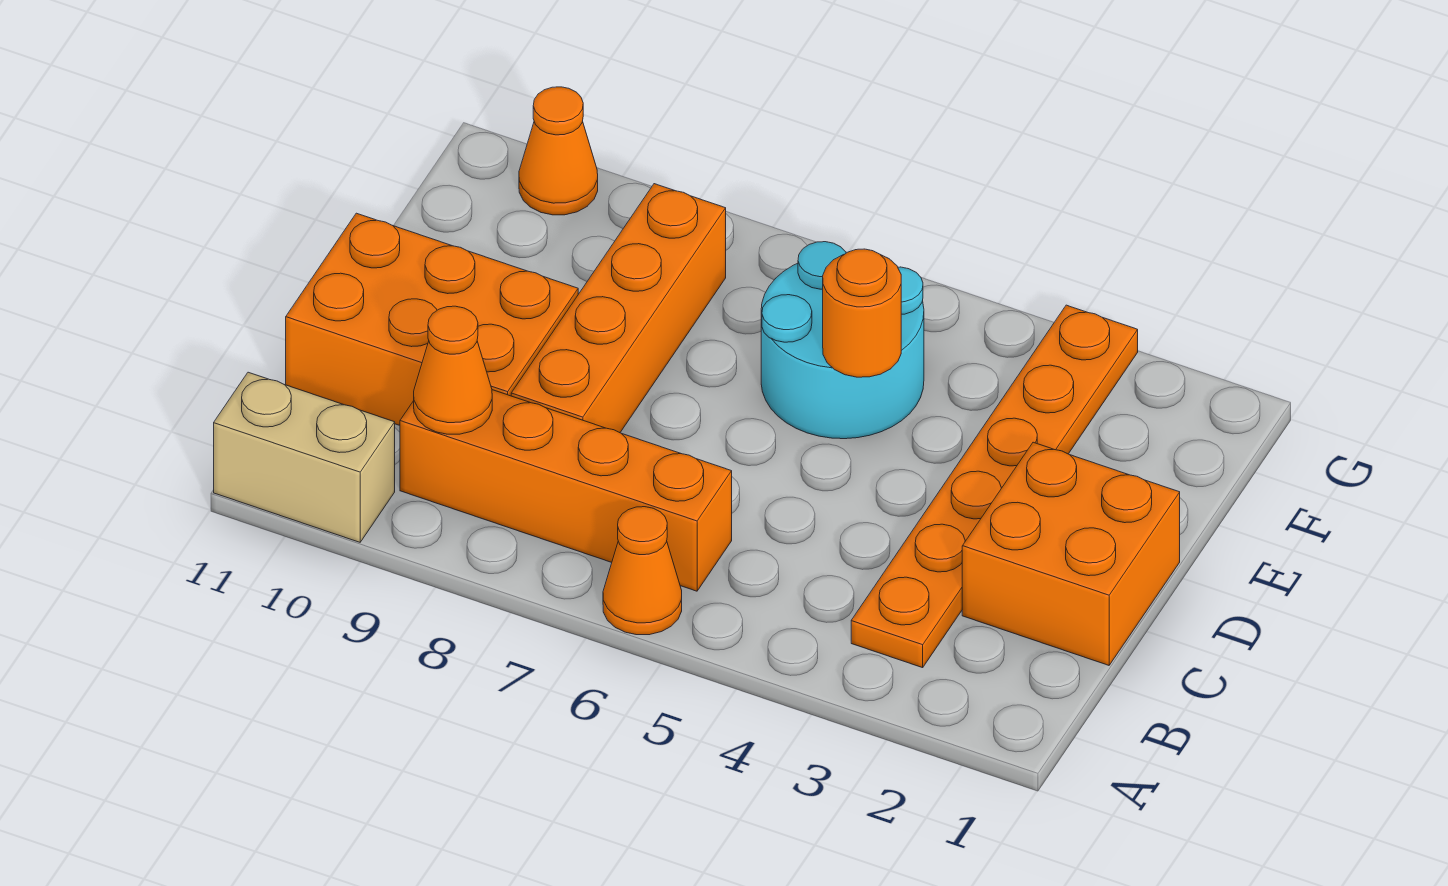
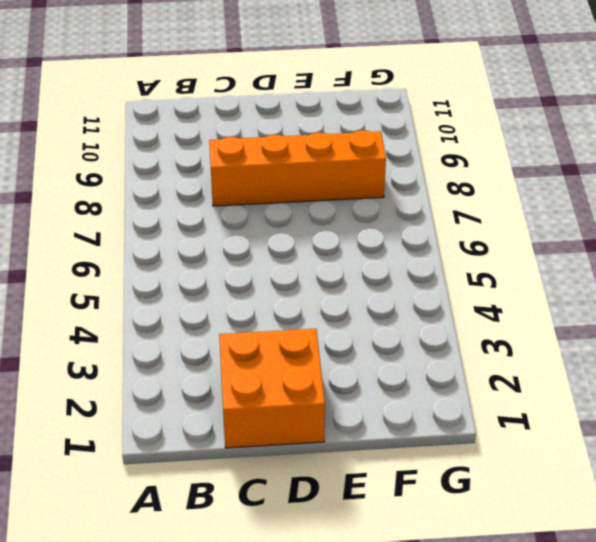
none -> orange 1x1 cone [603,507,682,635]
none -> tan 1x2 brick [214,372,395,542]

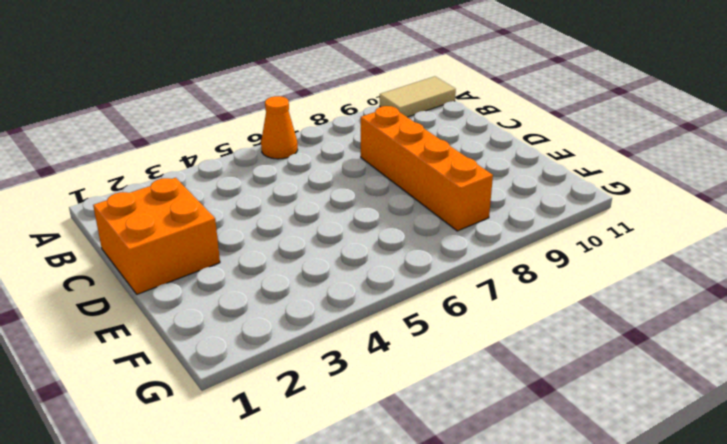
tan 1x2 tile [380,76,456,117] -> tan 1x2 brick [214,372,395,542]
none -> orange 1x6 plate [851,305,1138,668]
none -> orange 1x4 brick [400,390,732,591]

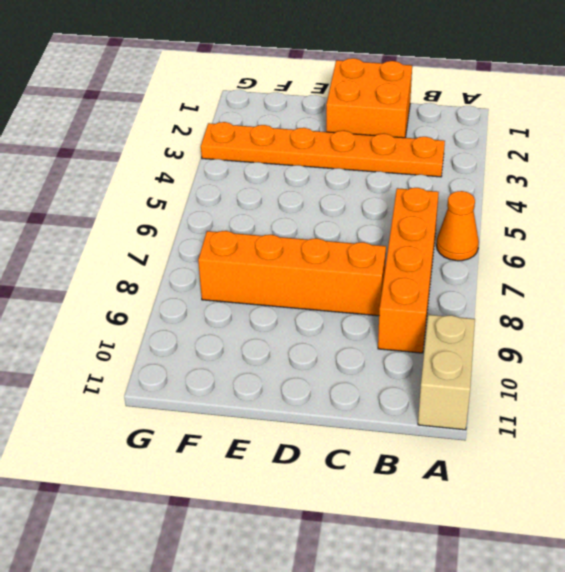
none -> orange 2x3 brick [286,213,578,425]
none -> cyan 2x2 round brick [761,242,924,439]

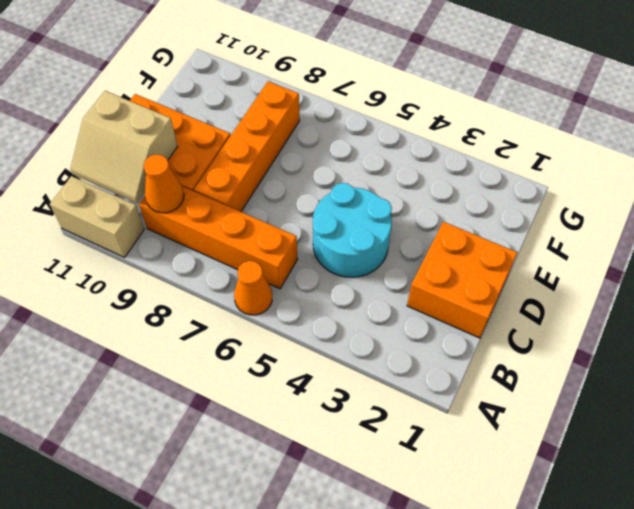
tan 2x2 slope [70,91,178,203] -> none
cyan 2x2 round brick [313,183,392,277] -> cyan 2x2 round brick moved to [761,242,924,439]
none -> orange 1x6 plate [851,305,1138,668]
none -> orange 1x1 cone [519,87,598,215]

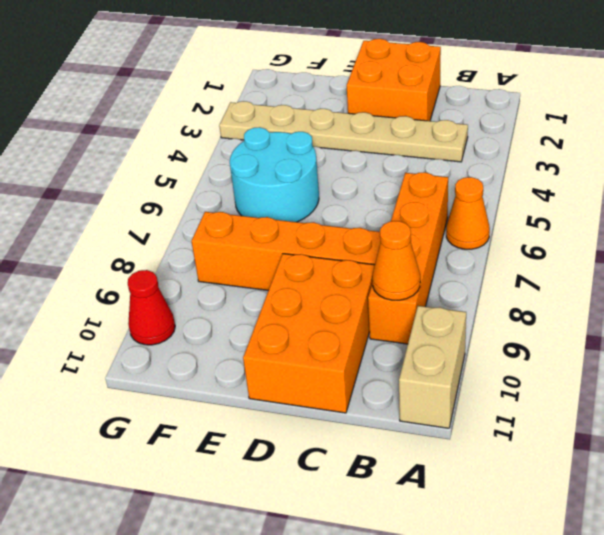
tan 1x6 plate [219,101,468,162] -> orange 1x6 plate [851,305,1138,668]
red 1x1 cone [128,270,175,345] -> orange 1x1 cone [519,87,598,215]
none -> orange 1x1 round brick [823,249,901,377]

